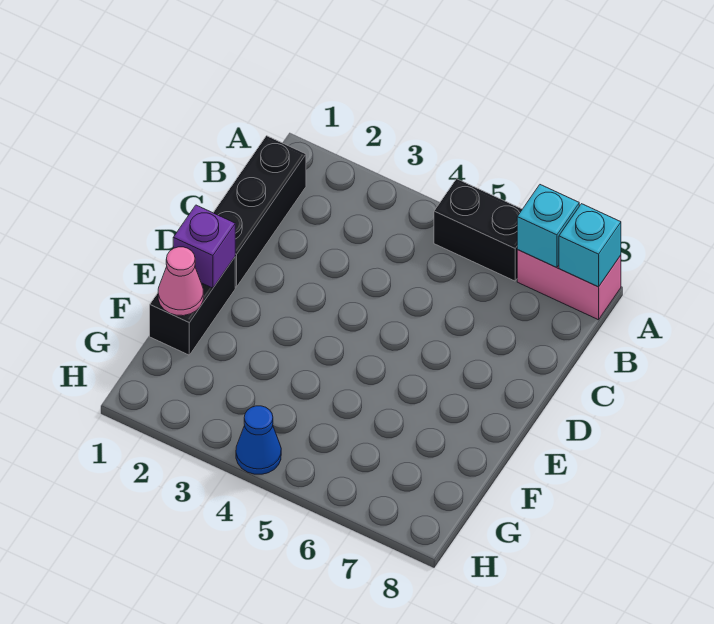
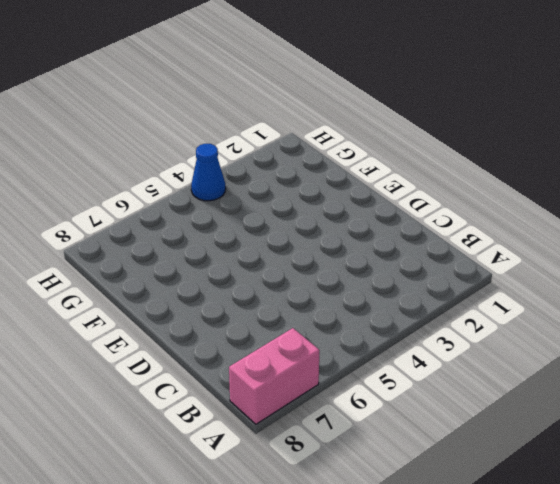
none -> black 1x2 brick [434,179,522,281]
none -> black 1x3 brick [213,136,306,287]

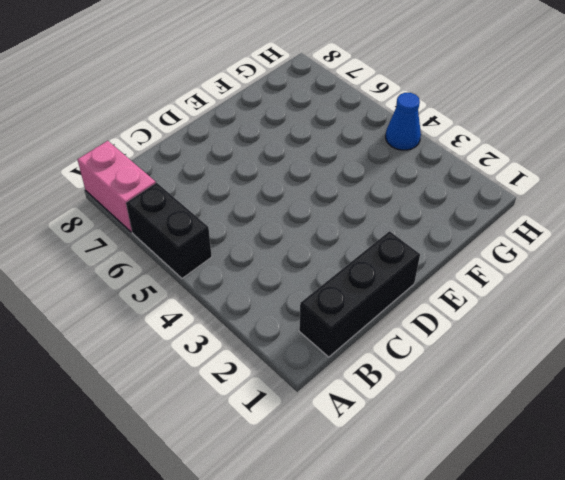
none -> black 1x2 brick [150,257,235,355]
none -> cyan 1x1 brick [517,185,579,268]

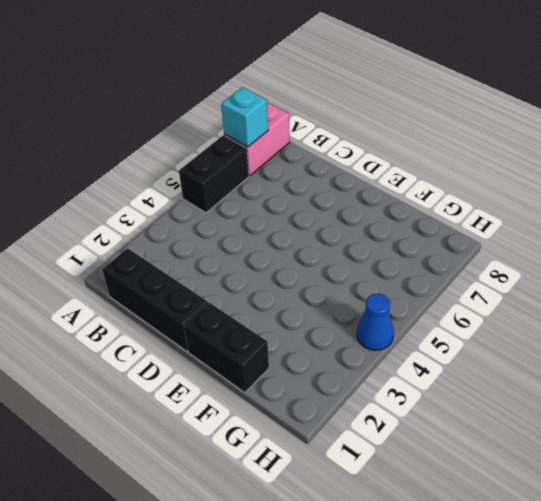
none -> cyan 1x1 brick [559,204,621,287]
none -> purple 1x1 brick [173,205,235,288]

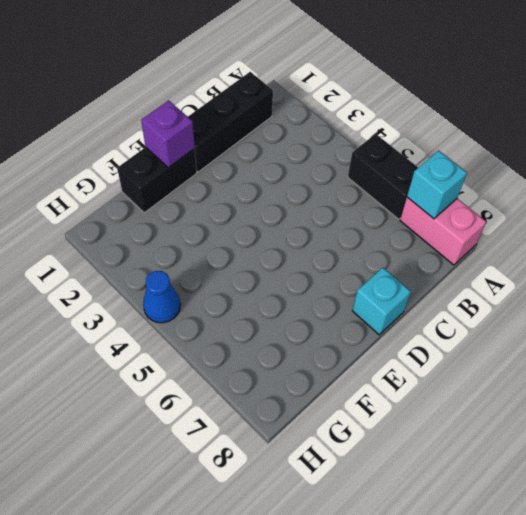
cyan 1x1 brick [352,268,411,335] -> cyan 1x1 brick moved to [559,204,621,287]
none -> pink 1x1 cone [158,247,203,316]

